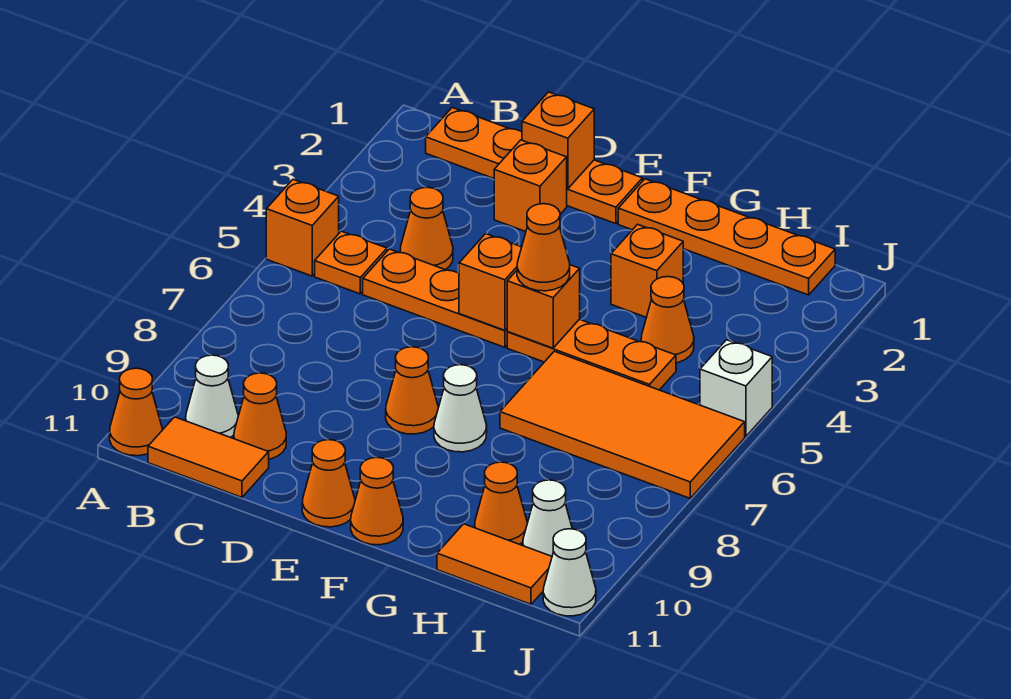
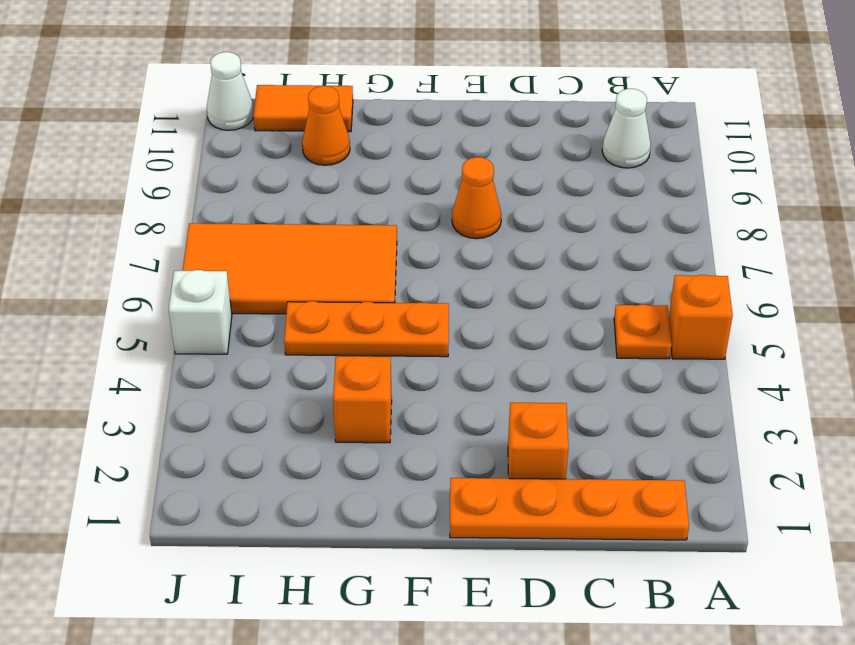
none -> orange 1x1 cone [110,368,162,456]
none -> orange 1x2 tile [148,417,269,497]
none -> orange 1x1 cone [400,187,453,270]

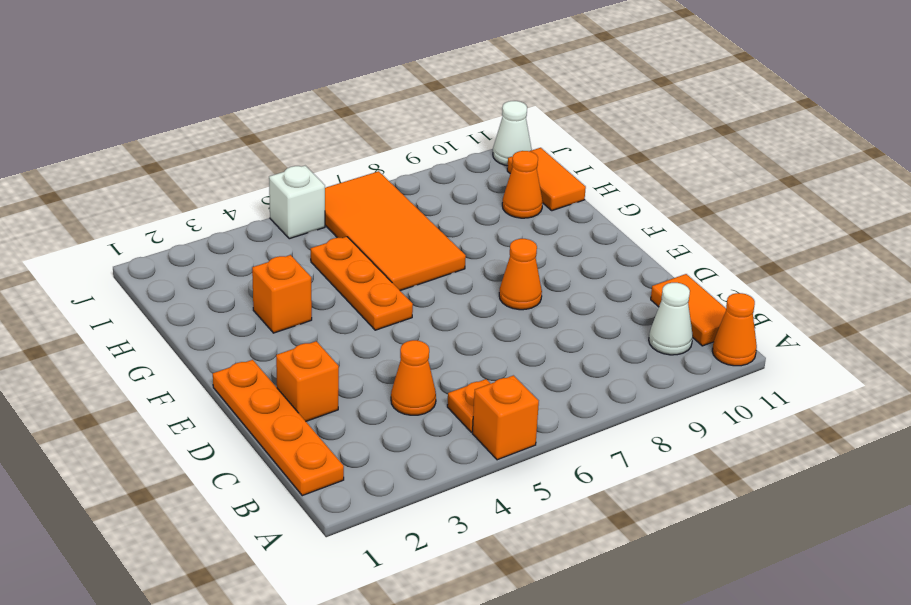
none -> orange 1x3 plate [363,249,508,347]
none -> orange 1x1 cone [234,373,286,459]
none -> orange 1x1 cone [302,440,355,527]

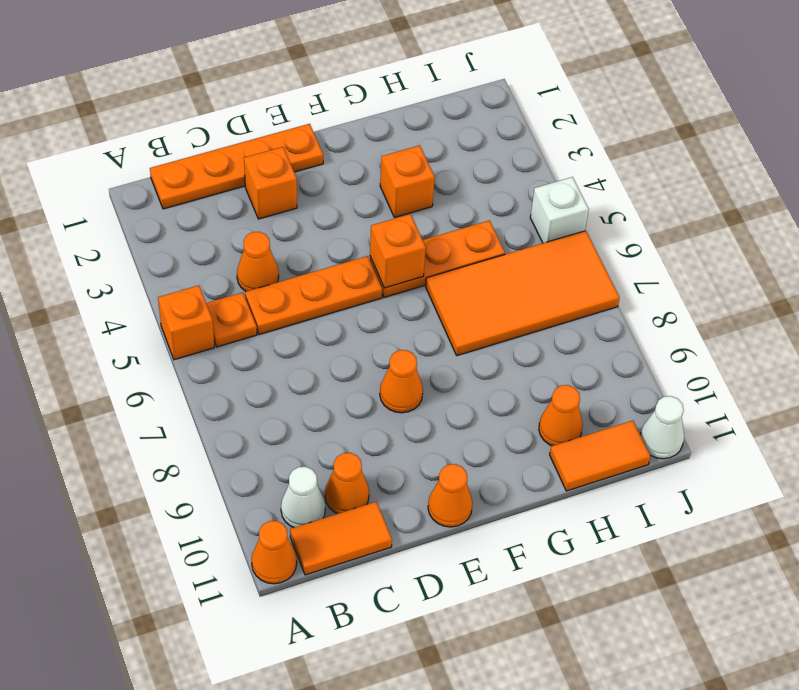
none -> orange 1x4 plate [618,179,835,295]
none -> white 1x1 cone [434,365,487,452]
none -> orange 1x1 cone [351,457,403,545]

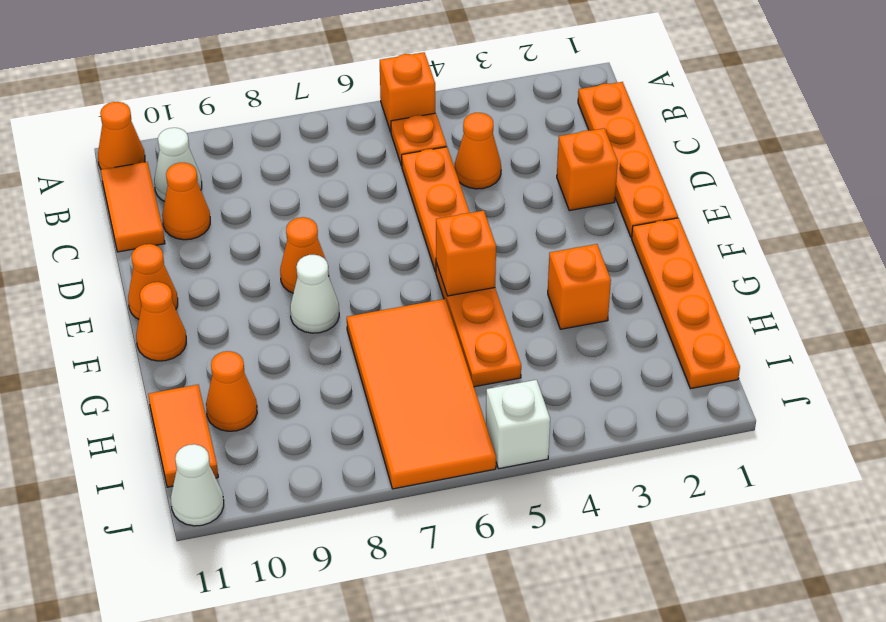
none -> orange 1x1 cone [641,277,694,363]
none -> white 1x1 cone [523,480,572,556]
none -> orange 1x1 brick [522,92,594,189]

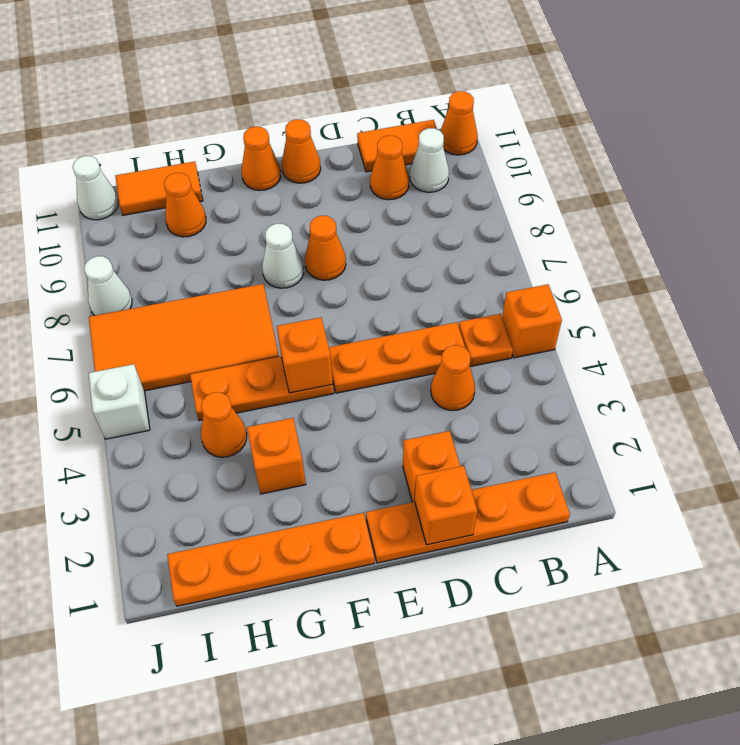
white 1x1 cone [84,256,132,315] -> white 1x1 cone moved to [523,480,572,556]
none -> orange 1x1 brick [459,234,522,330]
none -> orange 1x1 cone [517,204,570,291]

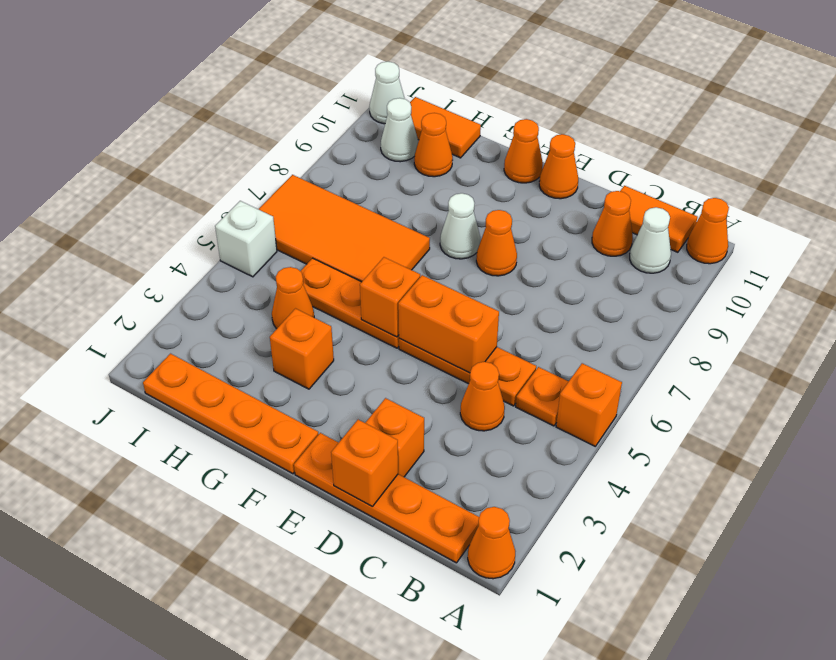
orange 1x1 cone [468,507,515,579] -> orange 1x1 cone moved to [517,204,570,291]
orange 1x2 brick [398,275,499,373] -> orange 1x1 brick [459,234,522,330]

